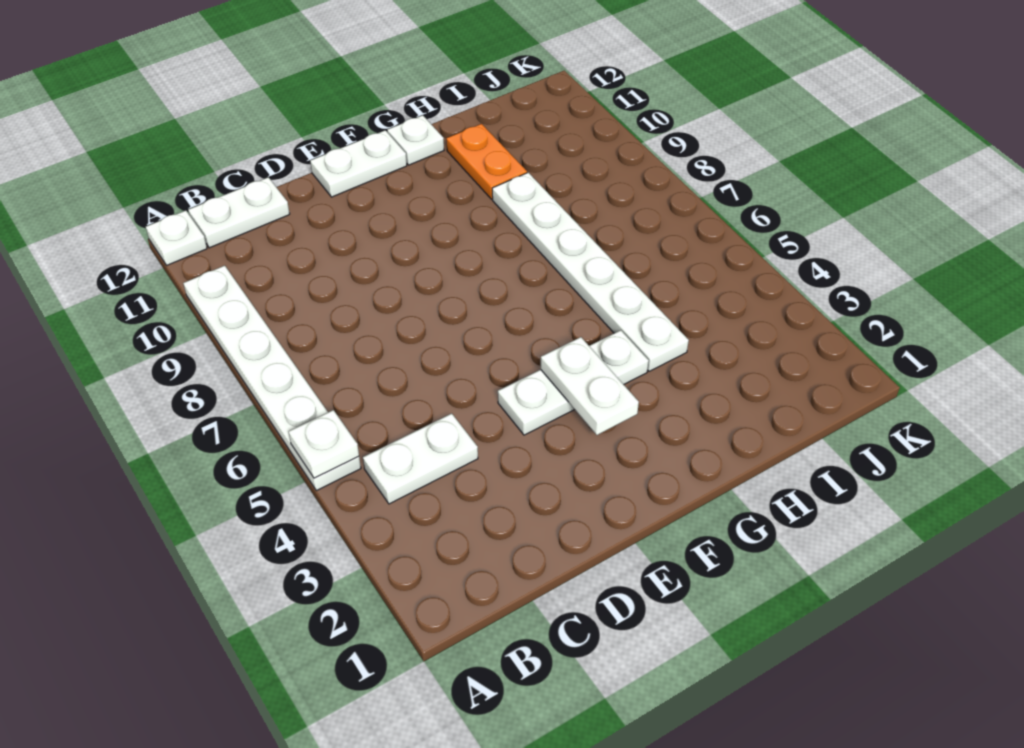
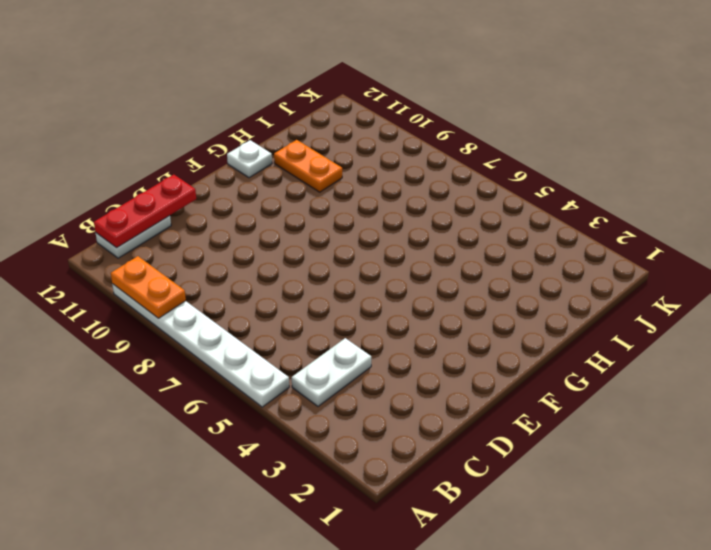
orange 1x2 plate [111,256,186,318] -> none
red 1x3 plate [94,175,196,248] -> none
none -> white 1x1 plate [146,211,207,265]
none -> white 1x3 plate [498,330,649,435]

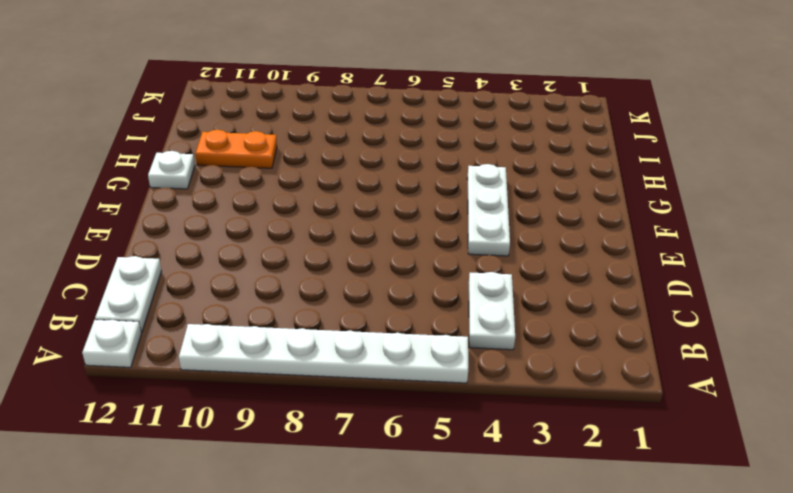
none -> white 1x2 plate [310,130,407,197]
none -> white 1x6 plate [492,173,689,371]

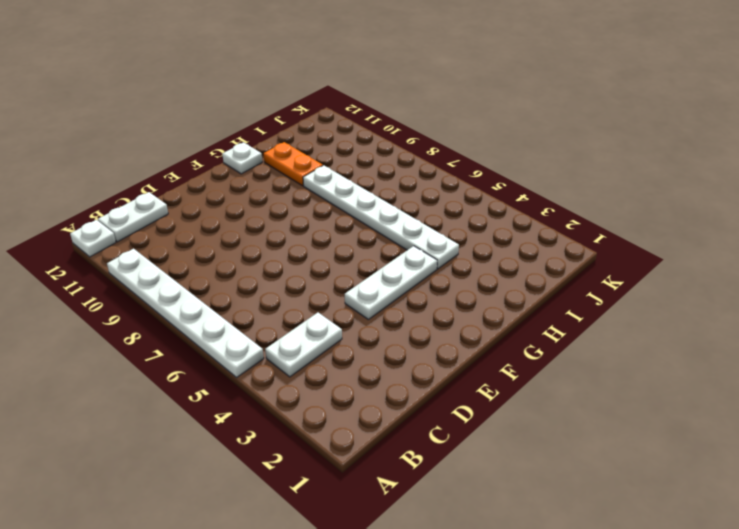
none -> white 1x2 plate [310,130,407,197]
none -> white 1x1 plate [289,410,359,478]

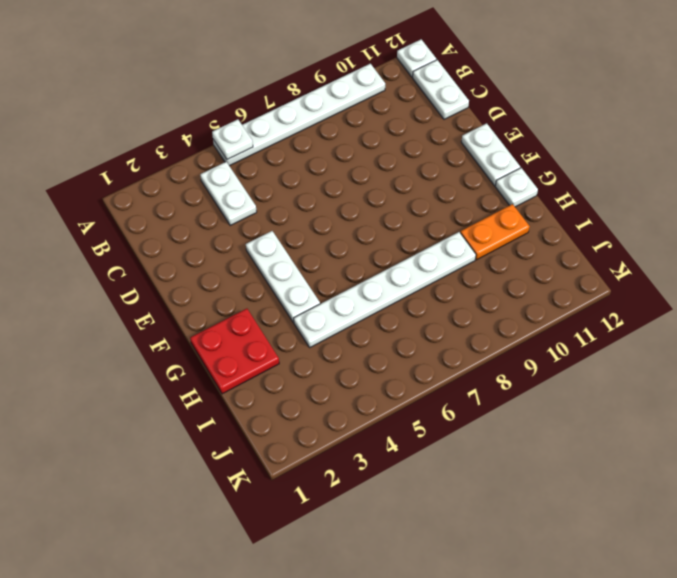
red 2x2 plate [190,309,279,394] -> none
none -> white 1x2 plate [541,337,639,435]

